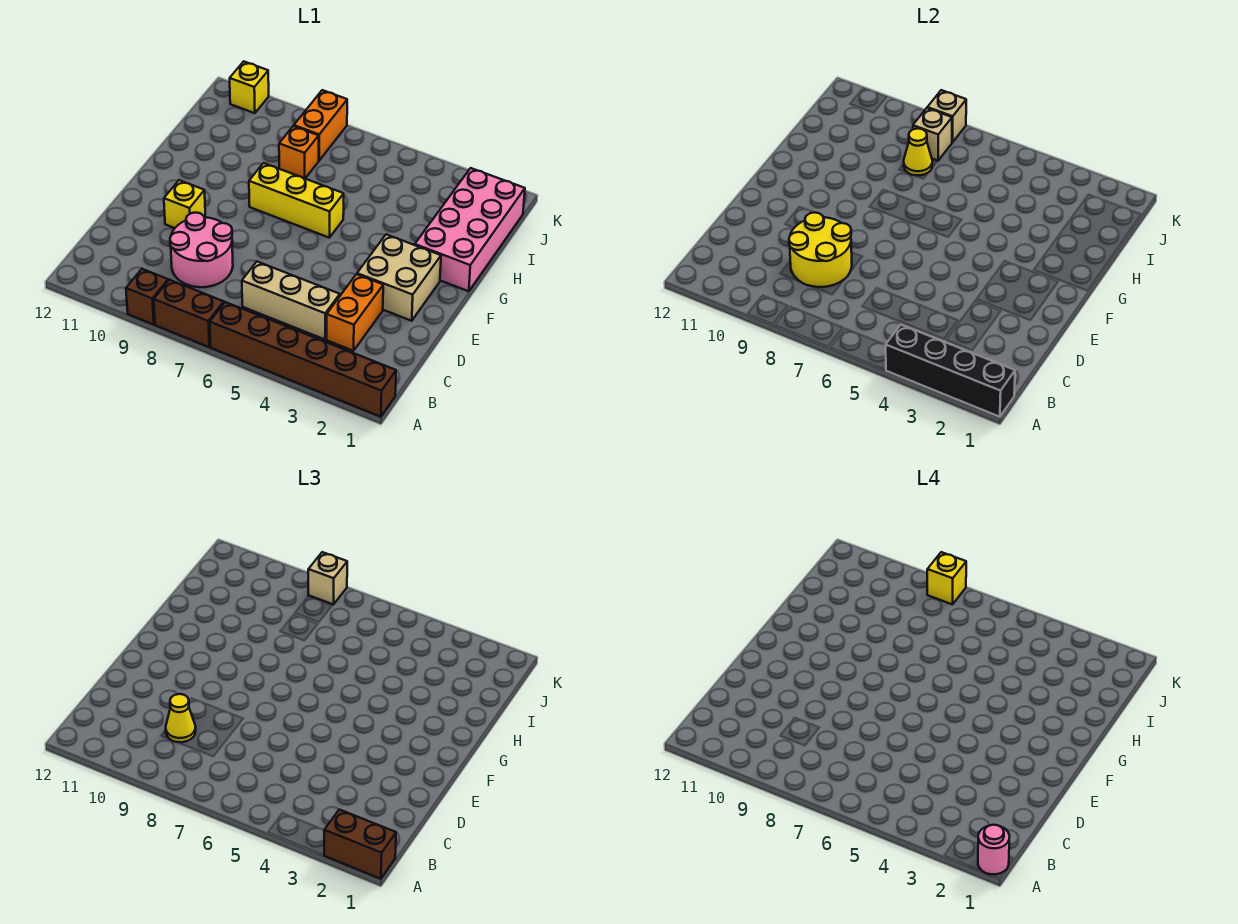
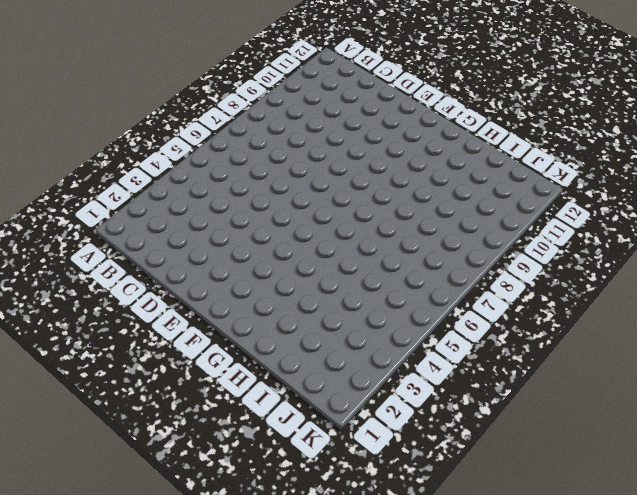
none -> brown 1x6 brick [210,302,396,417]
none -> brown 1x2 brick [154,280,224,347]
none -> brown 1x1 brick [126,269,168,325]

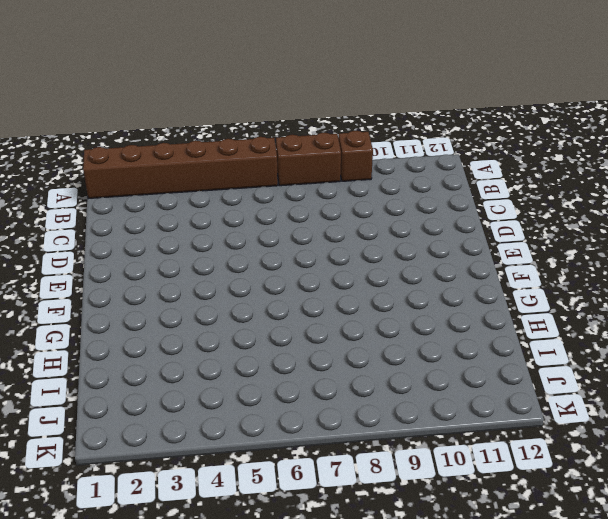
none -> orange 1x2 brick [327,274,383,351]
none -> tan 1x3 brick [242,262,340,339]
none -> pink 2x2 round brick [170,212,233,287]

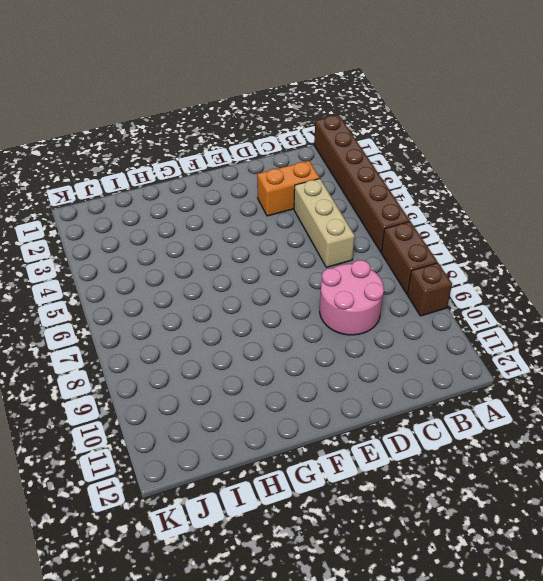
none -> tan 2x2 brick [357,234,441,321]
none -> yellow 1x1 brick [164,180,205,228]
none -> pink 2x4 brick [415,168,525,291]

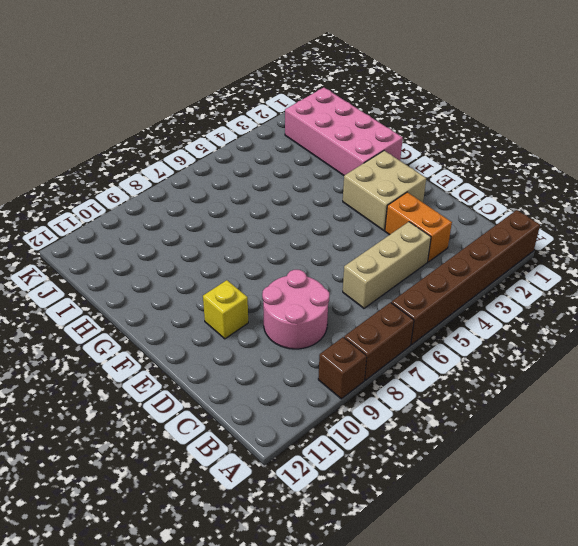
none -> yellow 1x3 brick [249,163,344,238]
none -> orange 1x1 brick [279,126,319,178]
none -> orange 1x2 brick [294,90,347,160]

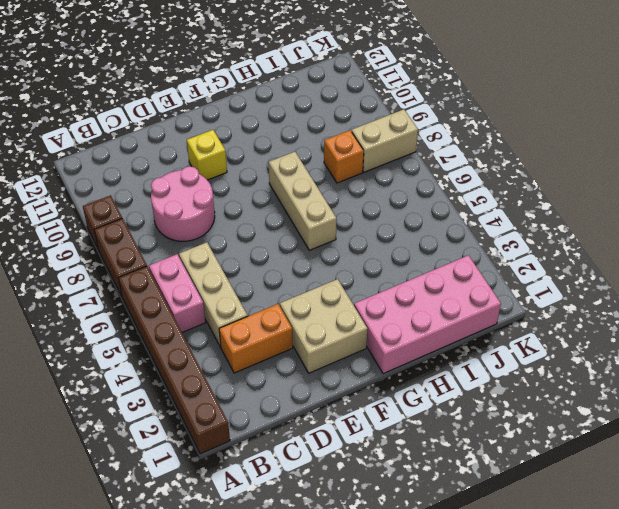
pink 1x2 brick [149,254,206,332] -> none
tan 1x3 brick [269,152,337,250] -> yellow 1x3 brick [249,163,344,238]
tan 1x2 brick [352,109,418,172] -> orange 1x2 brick [294,90,347,160]
none -> yellow 1x1 brick [230,61,269,113]
none -> black 1x4 brick [886,325,1015,417]
none -> yellow 2x2 round brick [789,212,852,287]

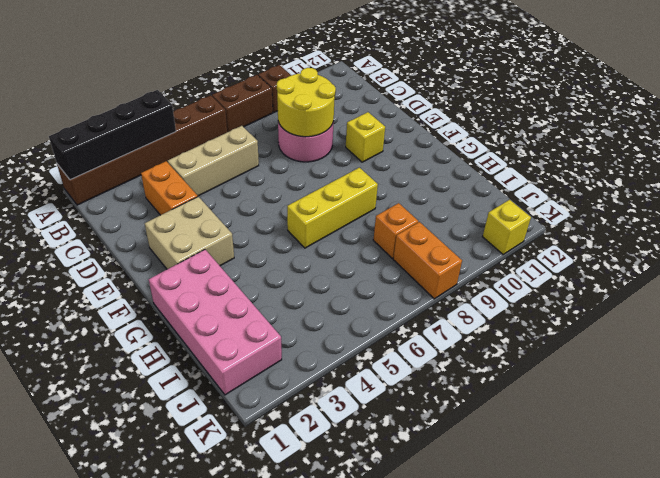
none -> yellow 1x1 cone [904,128,932,176]
none -> tan 1x1 brick [913,108,952,161]
none -> tan 1x1 brick [927,90,966,142]

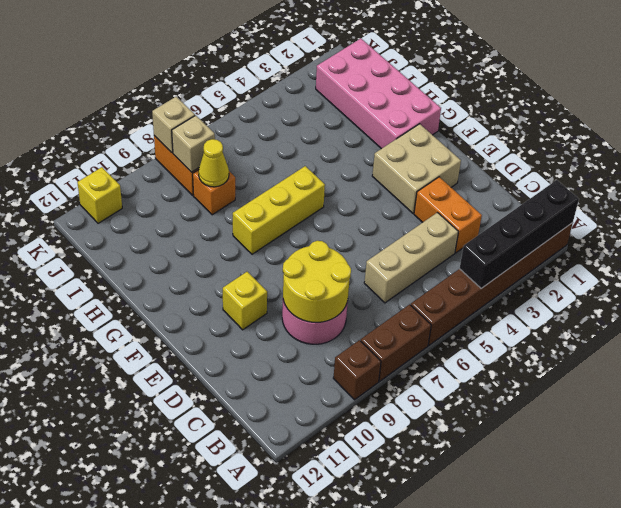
none -> brown 1x2 brick [324,810,396,879]
none -> yellow 1x1 cone [166,694,196,742]
none -> tan 1x1 brick [308,552,347,604]

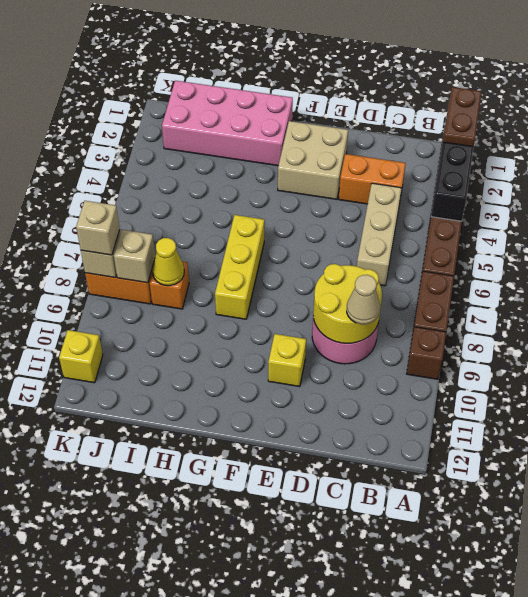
brown 1x2 plate [443,87,482,147] -> brown 1x2 brick [324,810,396,879]
tan 1x1 cone [347,275,380,324] -> yellow 1x1 cone [166,694,196,742]
none -> pink 1x1 round brick [978,825,1010,874]
none -> yellow 1x1 brick [927,552,966,604]

